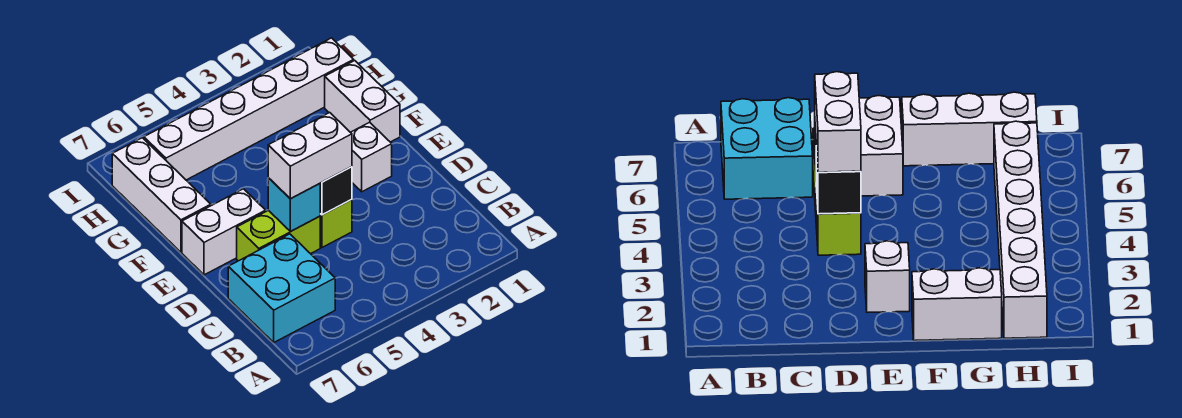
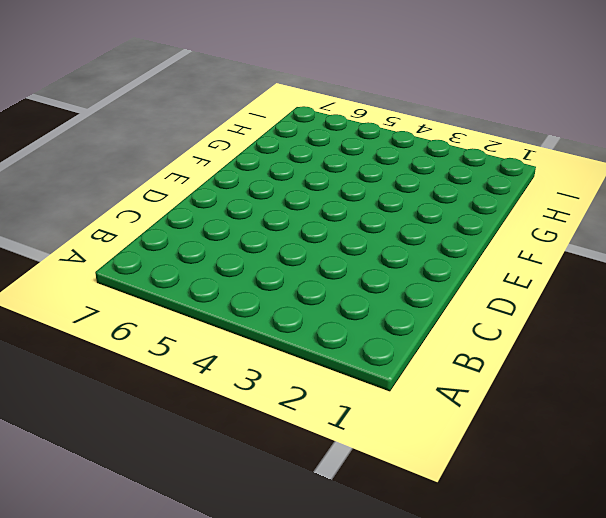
none -> cyan 2x2 brick [228,234,335,342]
none -> lime 1x1 brick [320,200,352,248]

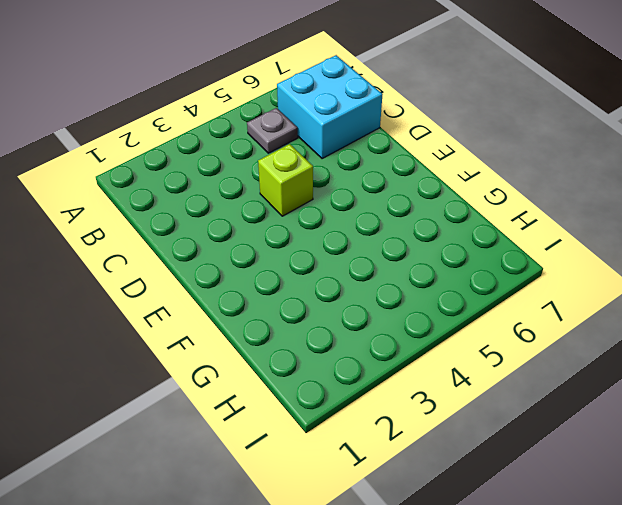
grey 1x1 plate [247,108,298,153] -> none
none -> lime 1x2 brick [237,210,320,261]
none -> white 1x1 brick [351,122,392,192]

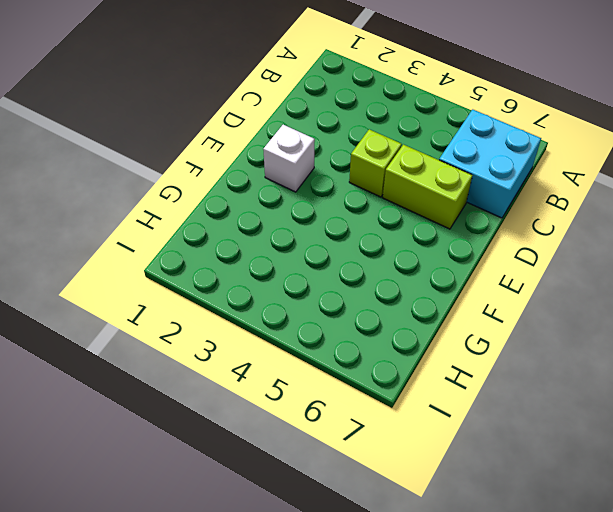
none -> white 1x2 brick [182,189,266,275]
none -> white 1x2 brick [325,61,400,142]

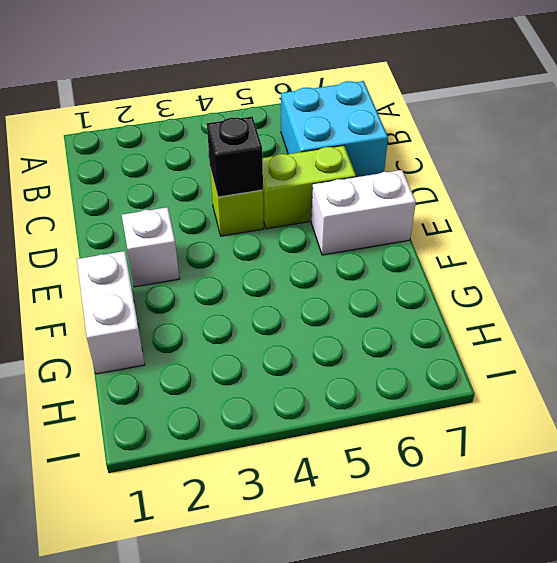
none -> white 1x3 brick [112,138,211,252]
none -> white 1x6 brick [144,38,354,180]

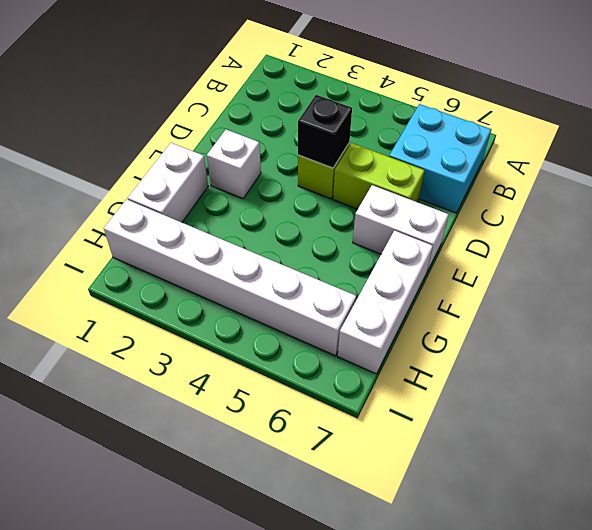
none -> cyan 1x1 brick [268,178,320,231]
none -> white 1x2 brick [268,113,352,199]

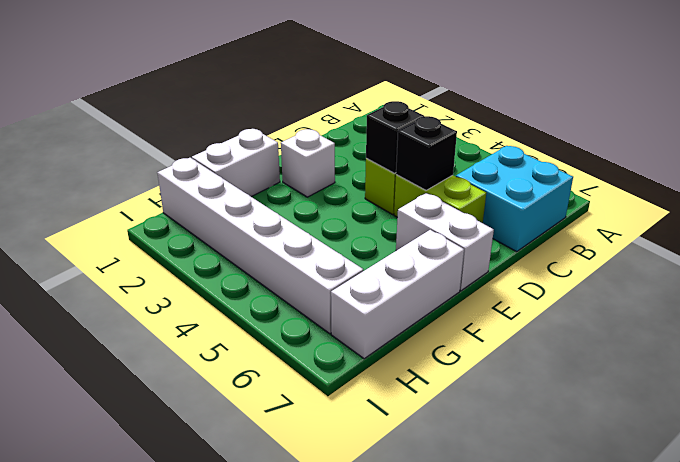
black 1x1 brick [396,116,457,190] -> cyan 1x1 brick [268,178,320,231]
none -> white 1x2 brick [268,113,352,199]

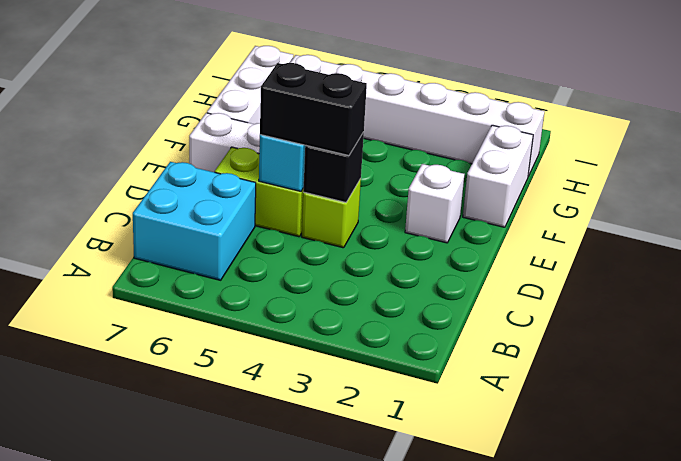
black 1x2 brick [260,63,367,156] -> white 1x2 brick [268,113,352,199]

